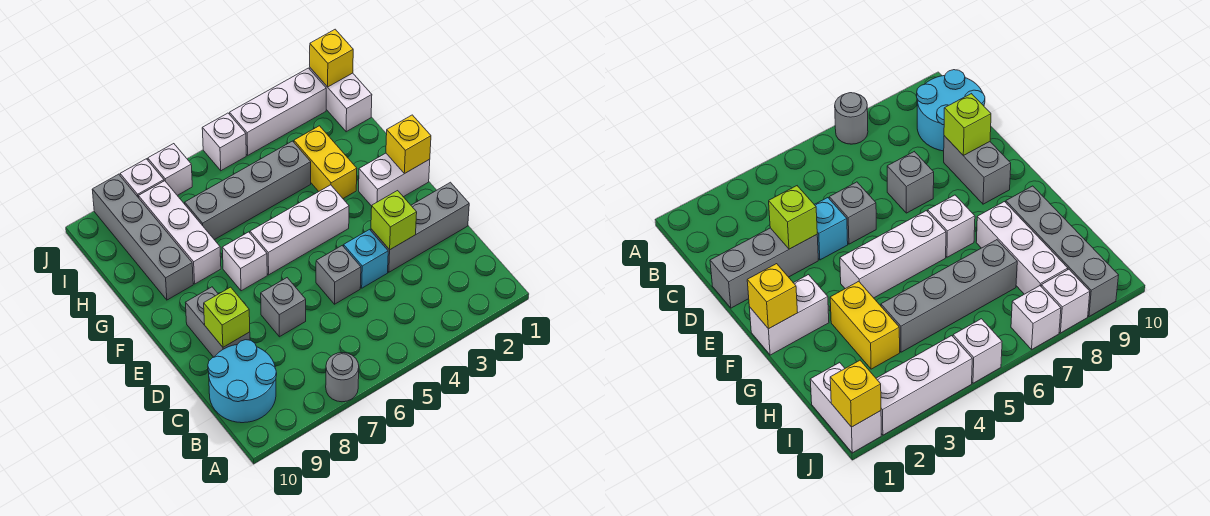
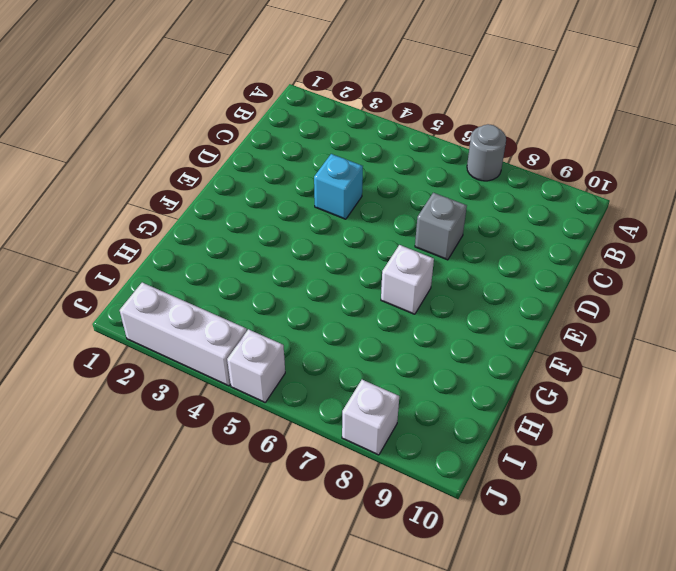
none -> cyan 2x2 round brick [208,340,277,423]
none -> grey 1x3 brick [371,182,469,272]
none -> grey 1x1 brick [316,246,361,304]

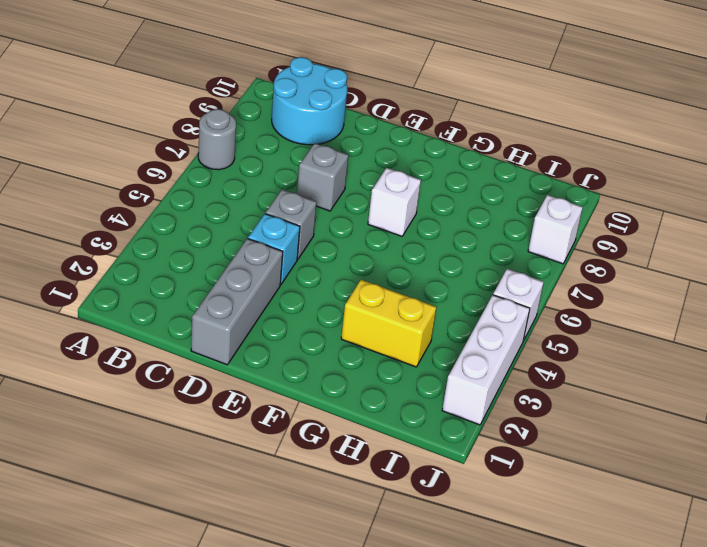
none -> grey 1x2 brick [186,287,250,357]
none -> white 1x2 brick [359,153,430,206]
none -> white 1x3 brick [250,185,349,275]

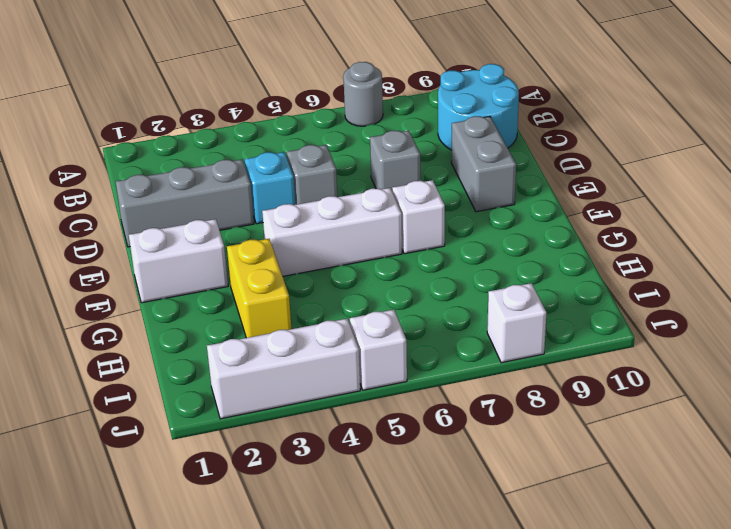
none -> white 1x3 brick [139,181,221,284]
none -> grey 1x4 brick [92,174,193,300]
none -> grey 1x4 brick [185,141,311,240]

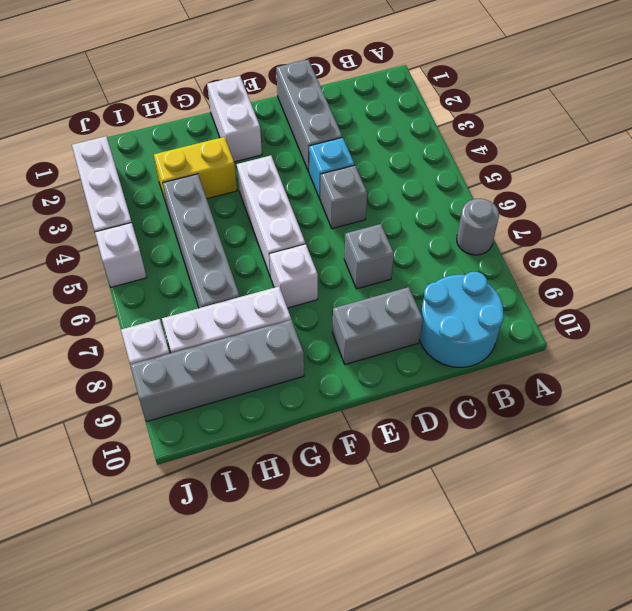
none -> white 1x2 brick [310,68,372,132]
none -> white 1x1 brick [148,144,192,195]
none -> lime 1x1 brick [371,191,417,250]

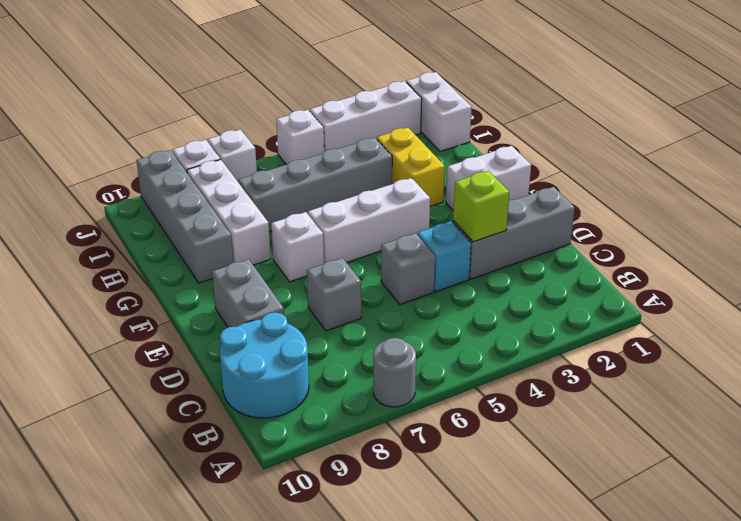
none -> lime 1x1 brick [204,287,250,347]
none -> yellow 1x1 brick [386,115,431,173]
none -> yellow 1x1 brick [310,29,353,87]

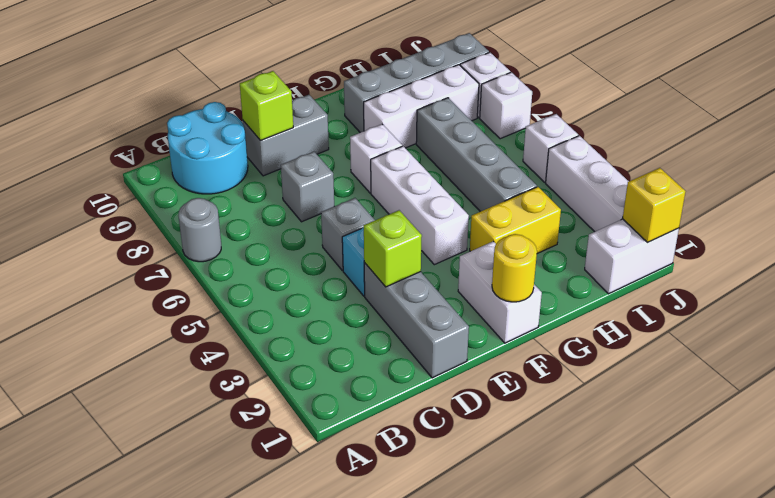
yellow 1x1 round brick [492,234,537,302] -> yellow 1x1 brick [386,115,431,173]

